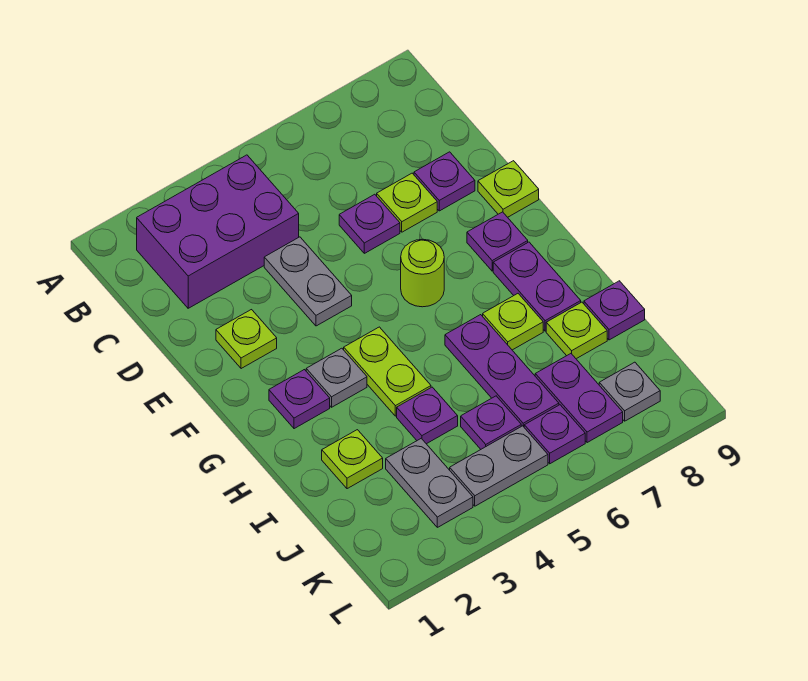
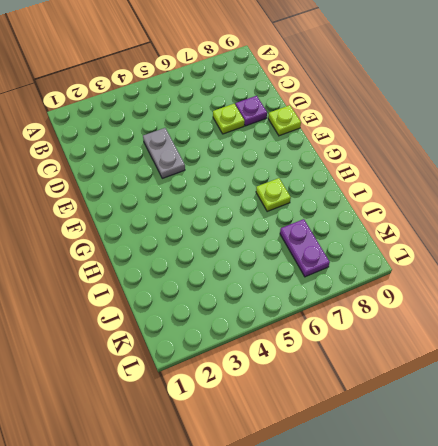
none -> purple 2x3 brick [137,155,299,308]
none -> purple 1x1 plate [339,194,400,253]
none -> lime 1x1 plate [216,310,277,369]

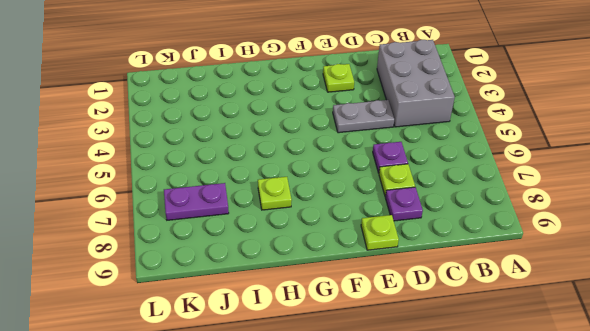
grey 2x3 brick [377,40,455,127] -> purple 2x3 brick [137,155,299,308]
none -> lime 1x1 round brick [401,239,444,307]
none -> purple 1x1 plate [467,212,528,271]
none -> purple 1x1 plate [269,370,330,429]

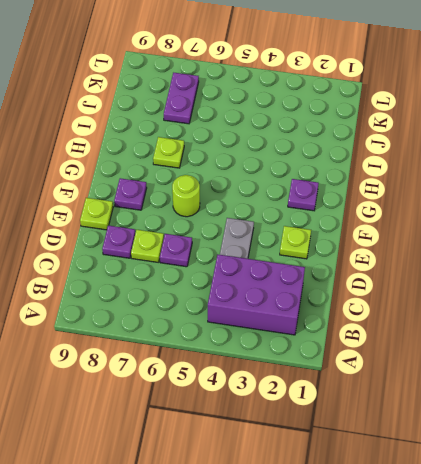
none -> grey 1x1 plate [306,348,367,407]
none -> lime 1x2 plate [344,327,431,416]
none -> purple 1x2 plate [493,242,581,331]

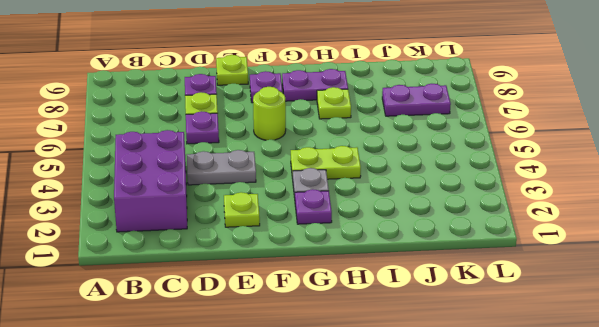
none -> purple 1x3 plate [445,315,559,427]
none -> lime 1x1 plate [322,430,383,489]
none -> purple 1x1 plate [397,387,458,444]

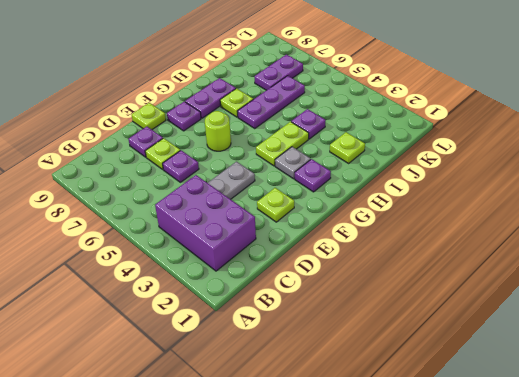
none -> lime 1x1 plate [546,302,607,359]
none -> purple 1x1 plate [584,281,645,340]
none -> grey 1x2 plate [386,438,473,527]

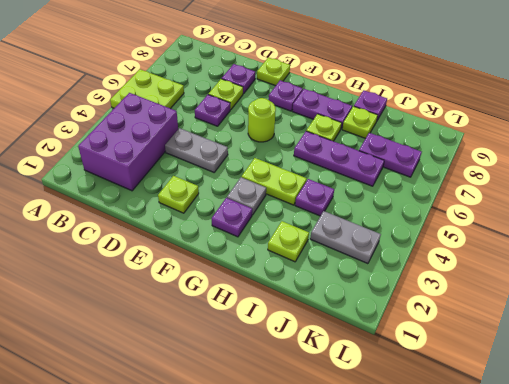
lime 2x2 plate [110,69,184,109] -> none
none -> purple 1x1 plate [461,396,521,449]
none -> grey 1x2 plate [450,426,548,506]
none -> purple 1x1 plate [524,405,585,464]

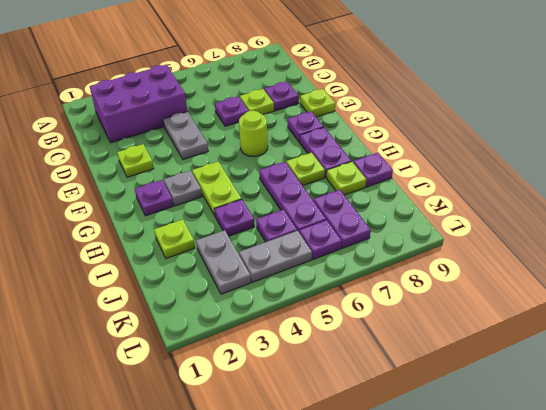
none -> grey 1x1 plate [599,362,660,421]

